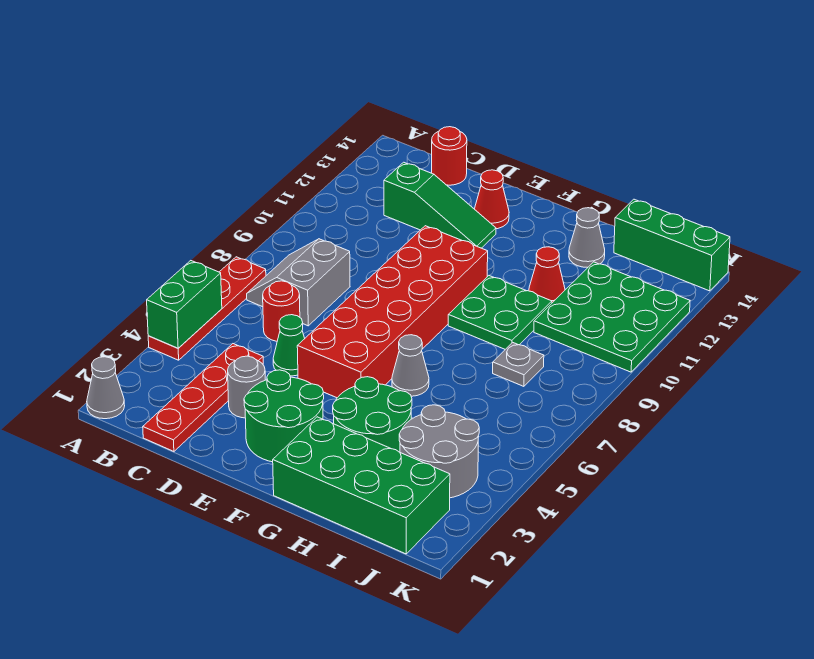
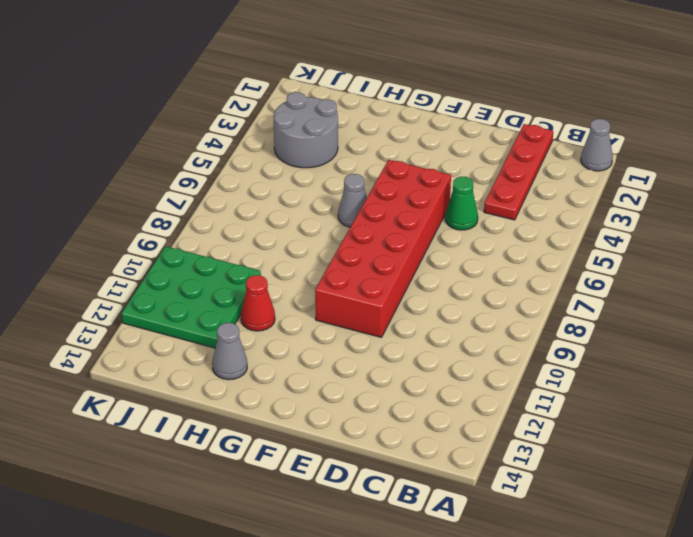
none -> red 1x4 plate [148,257,266,360]
none -> grey 2x2 slope [247,239,350,326]
none -> red 1x1 round brick [263,281,300,341]

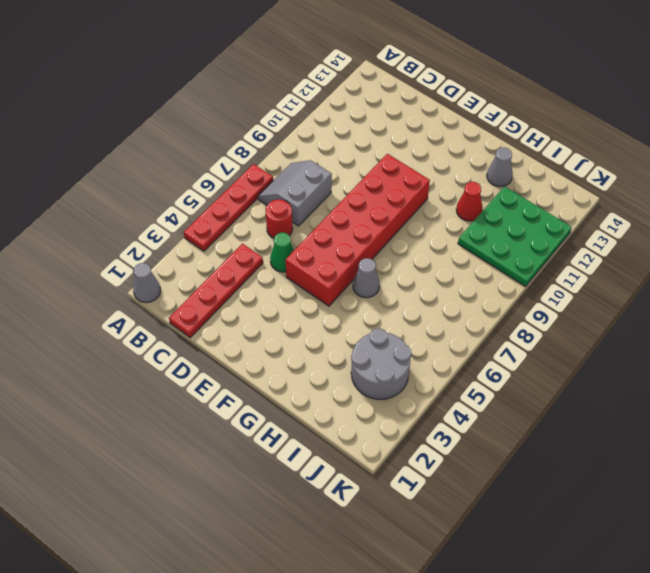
none -> green 1x3 slope [384,162,496,248]
none -> red 1x1 round brick [432,127,467,185]
none -> grey 1x1 round brick [228,356,265,418]

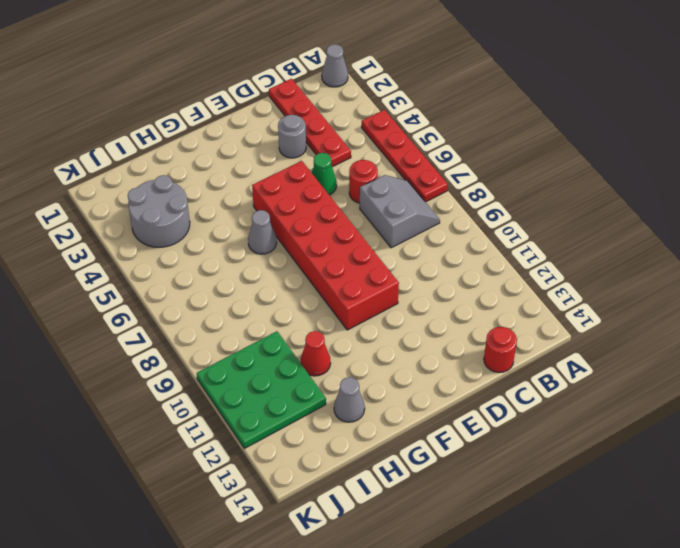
none -> green 1x3 slope [384,162,496,248]
none -> green 2x2 round brick [244,370,324,462]
none -> red 1x1 cone [475,170,509,229]

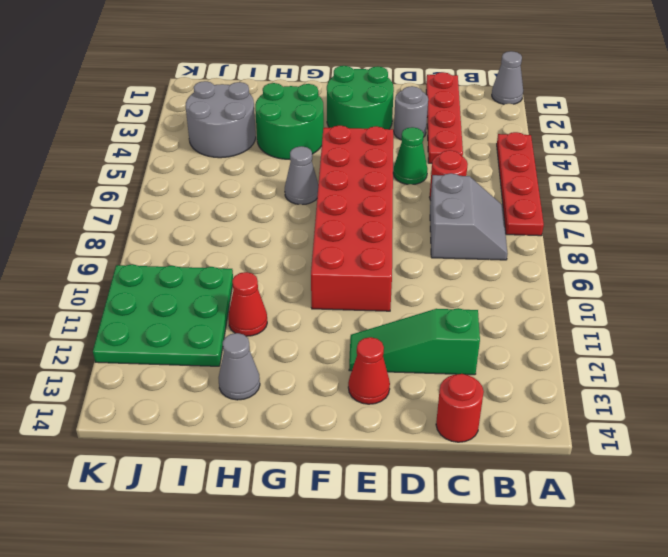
none -> green 2x4 brick [273,417,450,554]
none -> green 2x2 plate [448,276,552,349]
none -> grey 1x1 plate [493,342,544,386]

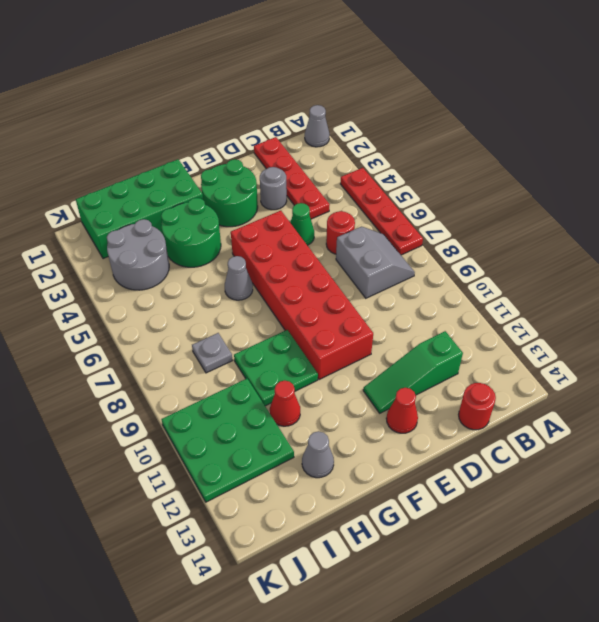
none -> green 1x3 brick [614,199,730,291]
none -> green 1x2 brick [147,261,222,348]

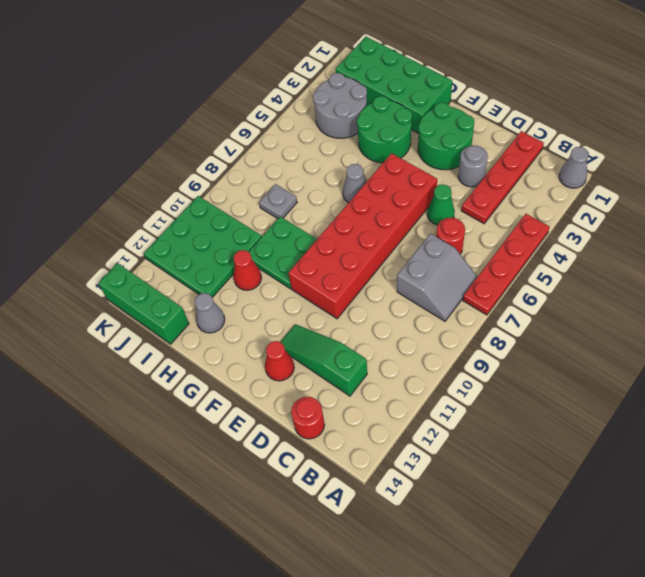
none -> green 1x2 brick [147,261,222,348]

